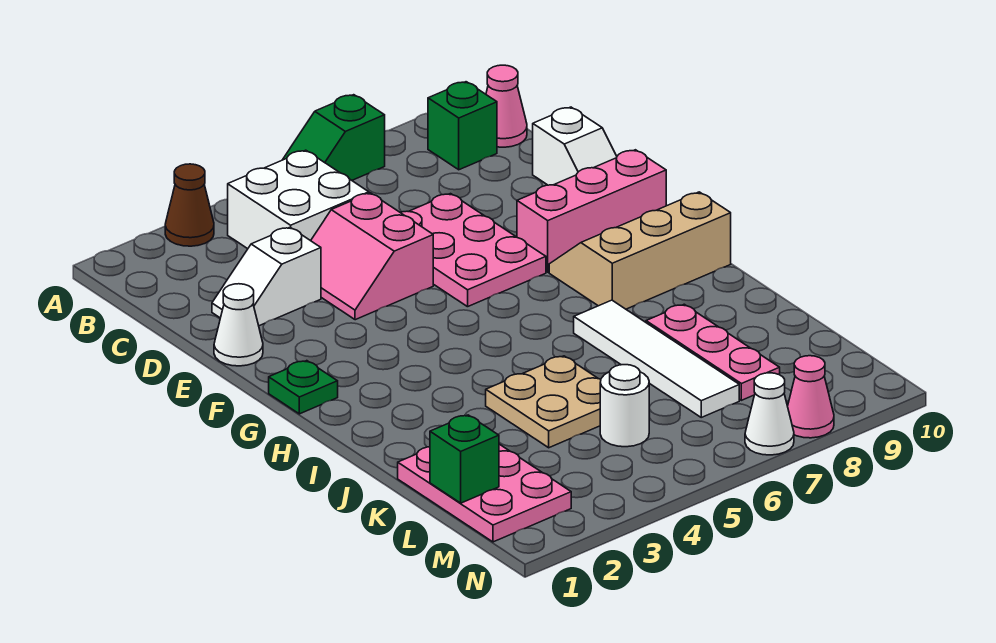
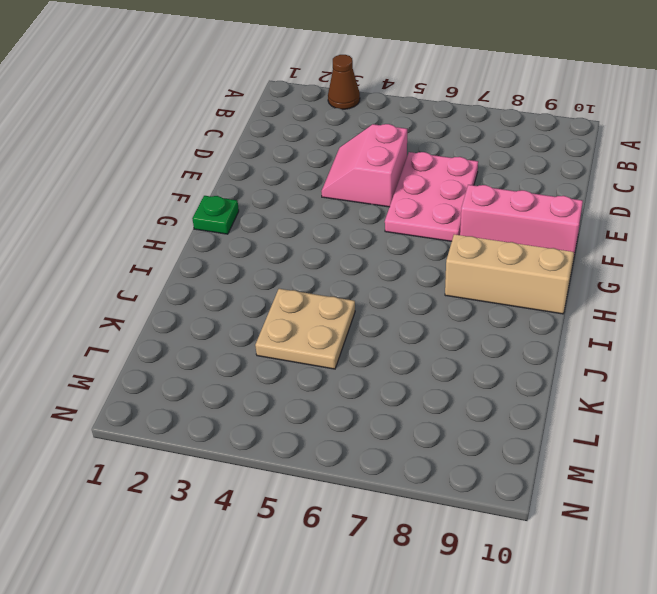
none -> green 1x2 slope [283,95,385,180]
none -> white 2x2 brick [228,150,369,249]
none -> green 1x1 brick [428,82,497,170]

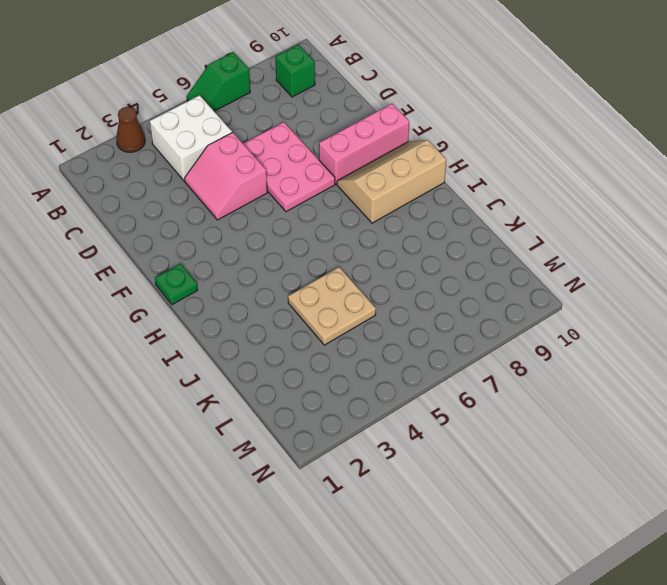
none -> pink 1x1 cone [486,65,527,147]
none -> white 1x2 slope [212,227,321,326]
none -> white 1x2 slope [533,107,617,185]

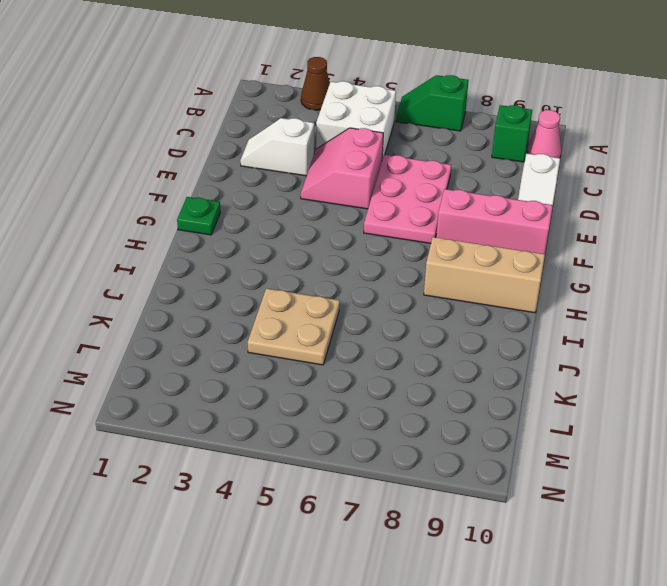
none -> white 1x1 cone [214,284,263,366]
none -> white 1x4 tile [574,300,739,417]
none -> pink 1x3 plate [646,304,780,400]

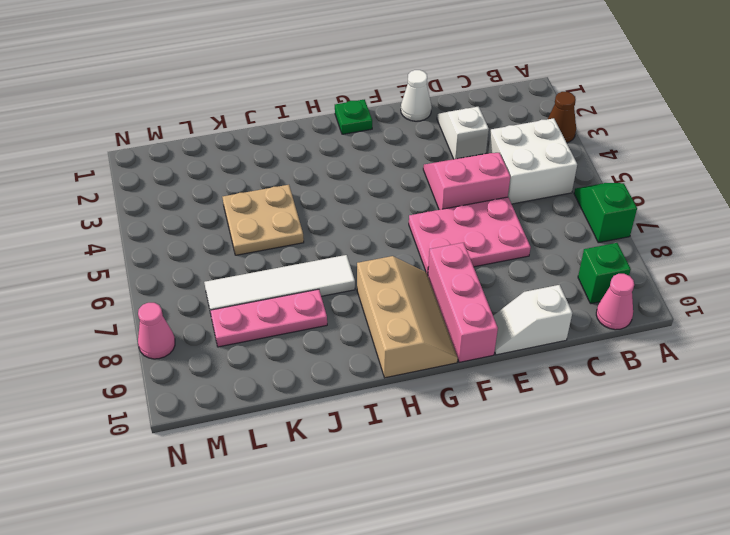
none -> pink 2x3 plate [398,444,571,542]
none -> white 1x1 round brick [600,365,649,447]
none -> white 1x1 cone [745,373,794,455]

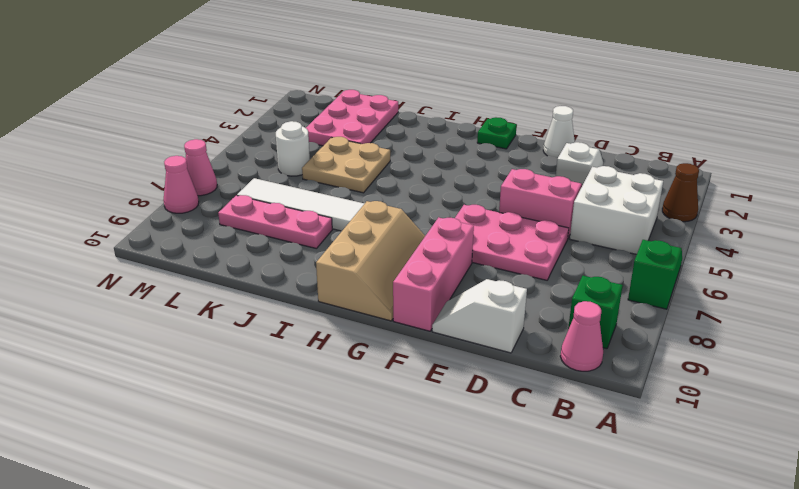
pink 2x3 plate [306,90,398,146] -> pink 2x3 plate turned to [398,444,571,542]
pink 1x1 cone [184,139,217,196] -> white 1x1 cone [745,373,794,455]
none -> green 1x1 brick [430,415,499,503]

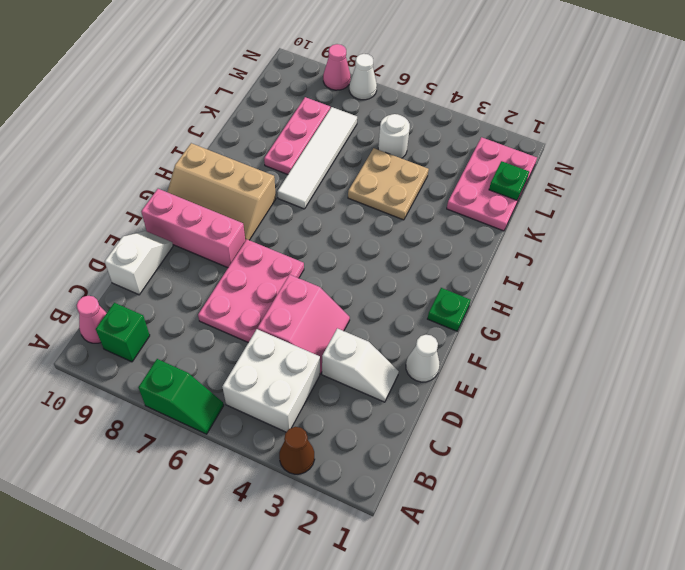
green 1x1 plate [489,161,529,200] -> green 1x1 brick [430,415,499,503]

